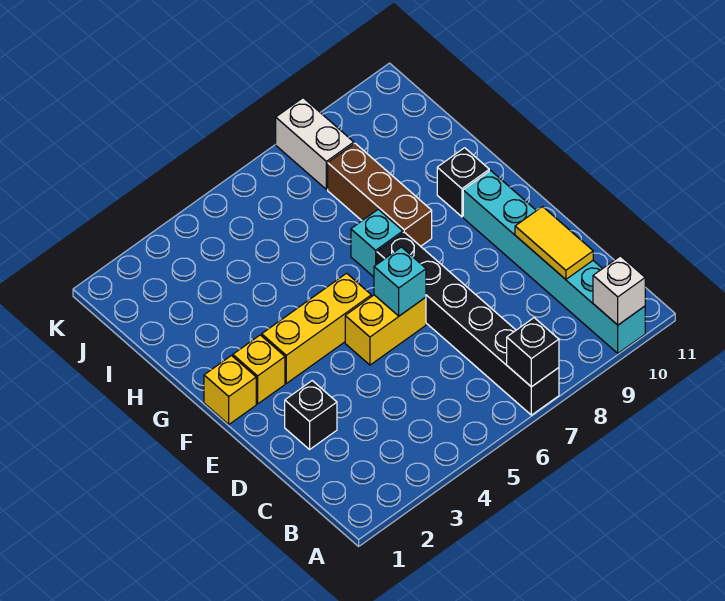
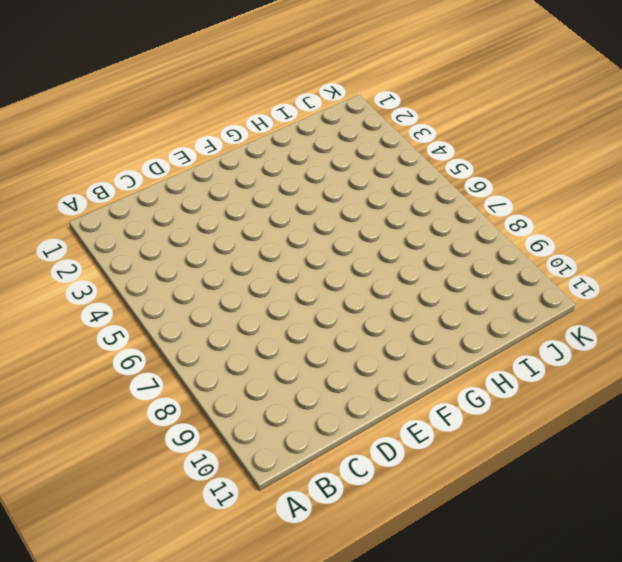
none -> black 1x6 brick [377,232,559,415]
none -> cyan 1x6 brick [463,171,645,353]
none -> black 1x1 brick [285,381,337,449]

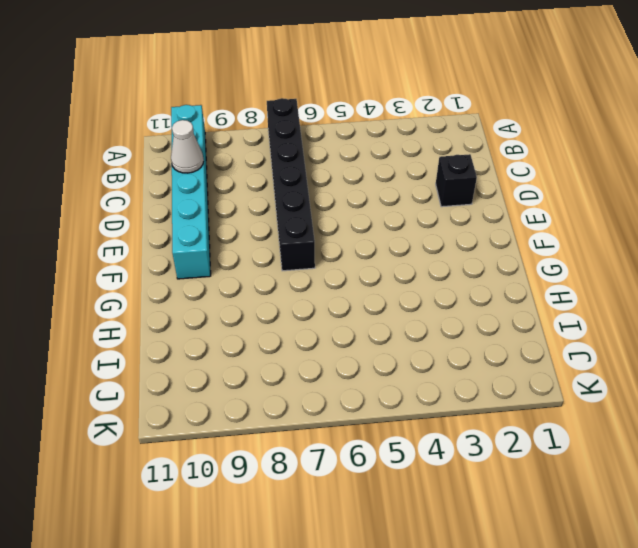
white 1x1 cone [171,120,204,173] -> yellow 1x2 tile [515,207,593,279]
none -> yellow 1x2 brick [345,295,426,365]
none -> yellow 1x1 brick [204,356,256,424]
none -> yellow 1x1 brick [233,335,285,404]

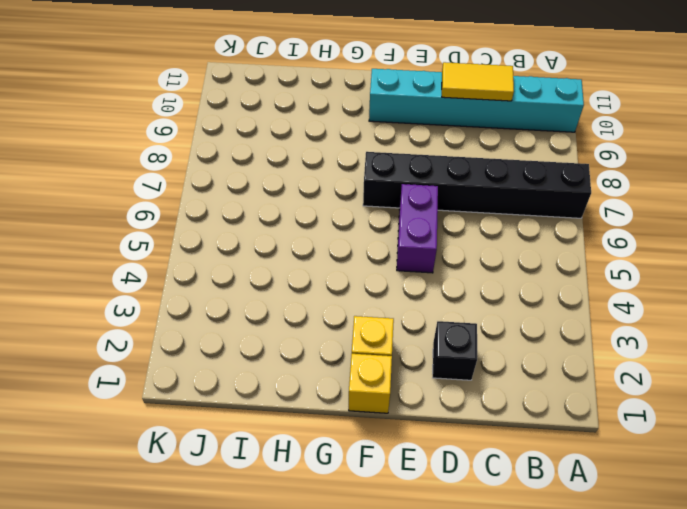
purple 1x2 brick [397,184,438,273] -> yellow 1x2 brick [345,295,426,365]
none -> yellow 1x3 brick [262,273,371,383]
none -> cyan 1x1 brick [351,209,403,277]
none -> brown 1x3 brick [328,143,432,246]

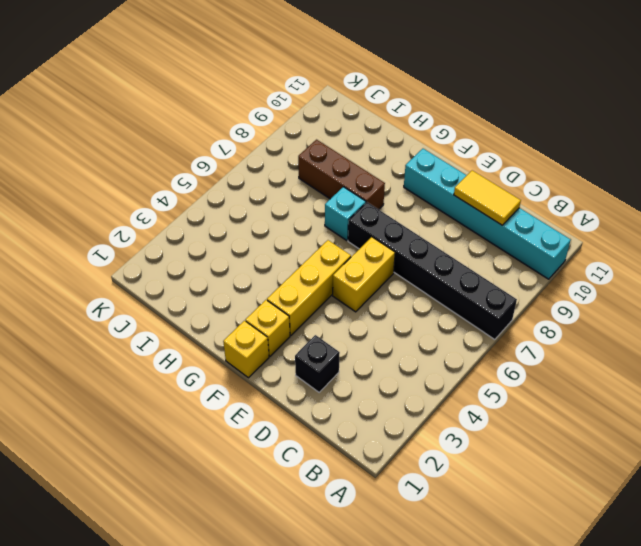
none -> black 1x1 brick [437,148,489,217]
none -> white 1x2 brick [276,98,354,189]
none -> black 1x1 brick [507,318,559,387]

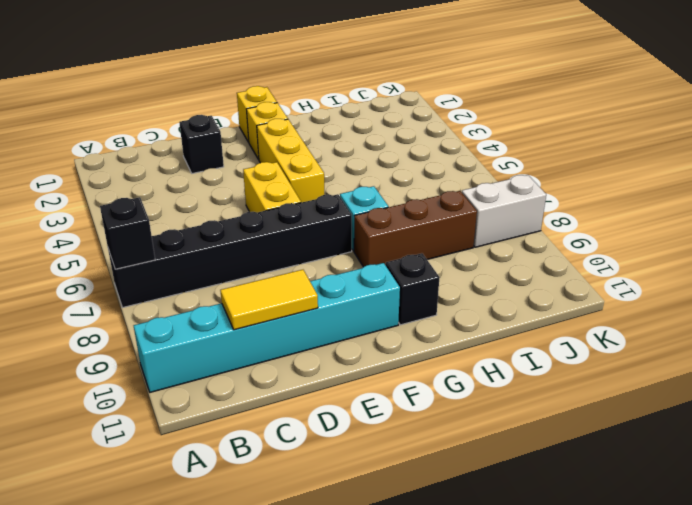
none -> white 1x1 brick [593,256,645,325]
none -> cyan 1x1 brick [374,247,426,316]

